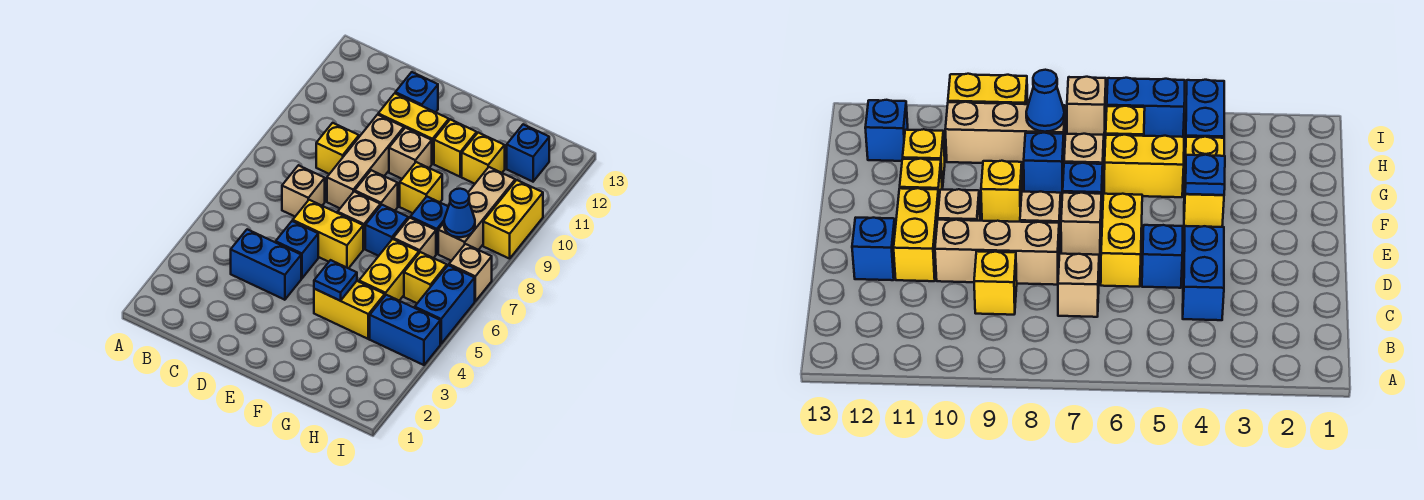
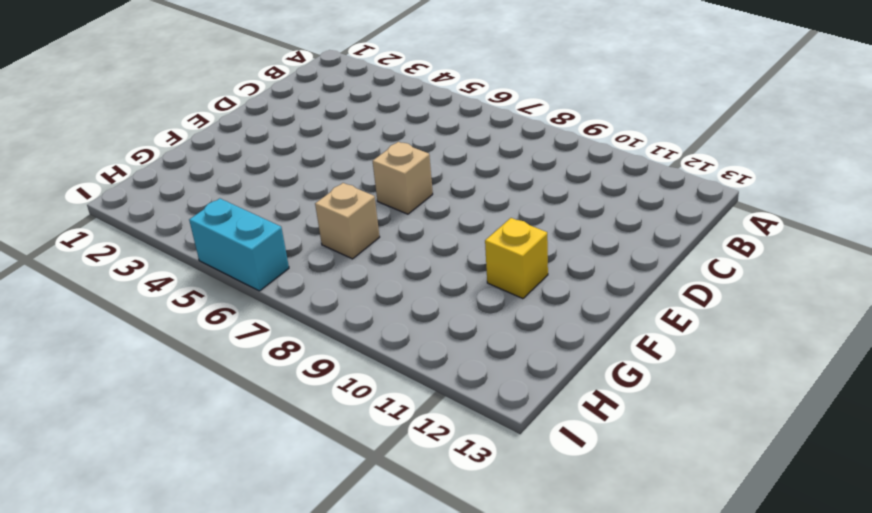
cyan 1x2 brick [189,198,289,291] -> blue 1x2 brick [415,265,475,344]
none -> blue 1x2 brick [231,229,301,300]
none -> tan 1x1 brick [282,165,325,216]
none -> yellow 1x1 brick [316,123,359,174]

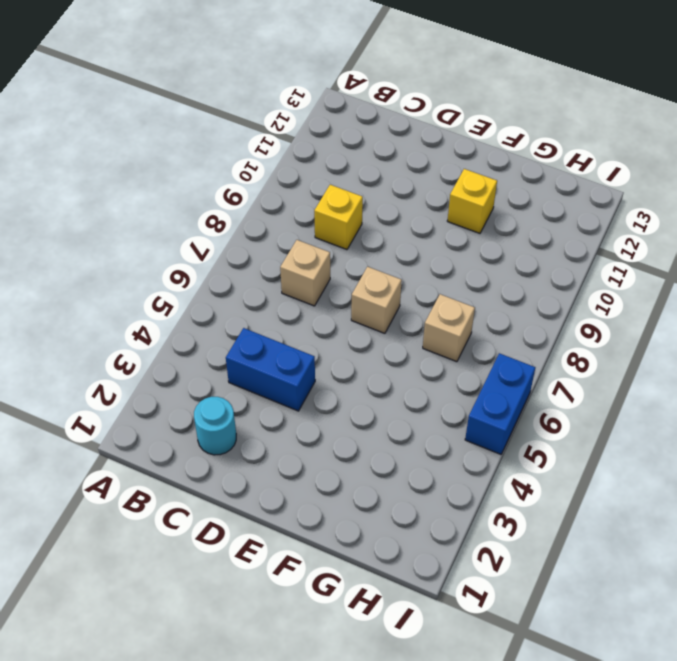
cyan 1x1 round brick [194,397,236,455] -> none
none -> blue 1x1 brick [276,221,318,278]
none -> yellow 1x2 brick [293,200,363,268]
none -> tan 1x3 brick [327,115,404,208]

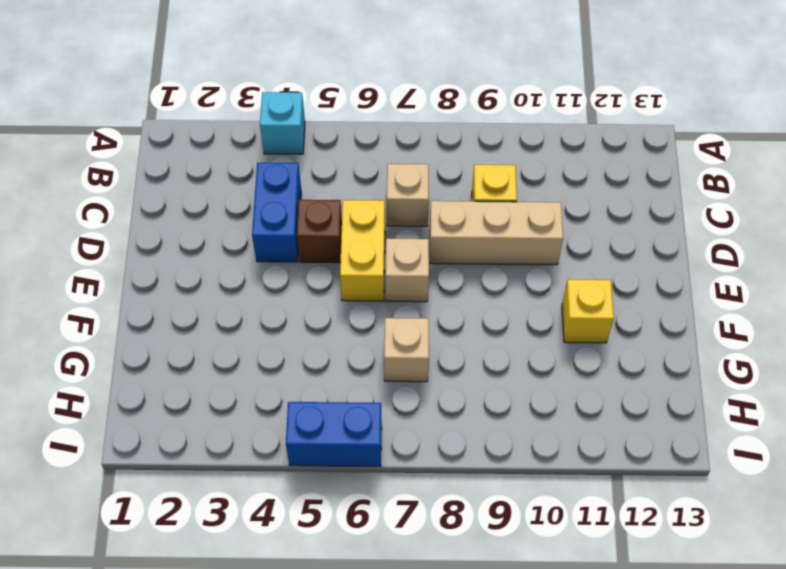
cyan 1x1 brick [260,92,305,154] -> none
brown 1x1 brick [297,200,342,263] -> blue 1x1 brick [276,221,318,278]
none -> yellow 1x2 brick [378,93,449,164]
none -> blue 1x1 brick [395,72,438,112]
none -> tan 1x1 brick [355,170,398,210]

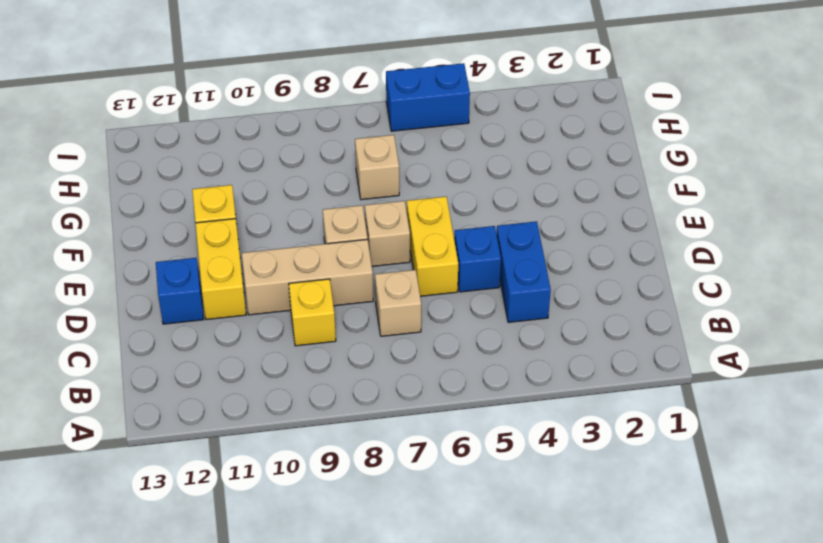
none -> tan 1x1 brick [389,128,432,179]
none -> yellow 1x2 brick [314,281,385,339]
none -> blue 1x1 brick [365,205,408,256]

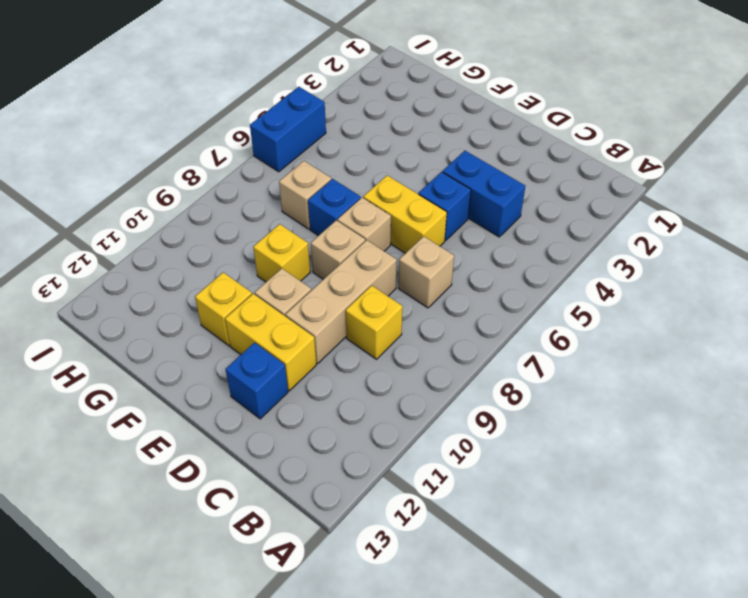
none -> yellow 1x2 brick [314,281,385,339]
none -> yellow 1x2 brick [359,239,419,301]
none -> blue 1x1 brick [410,197,448,254]

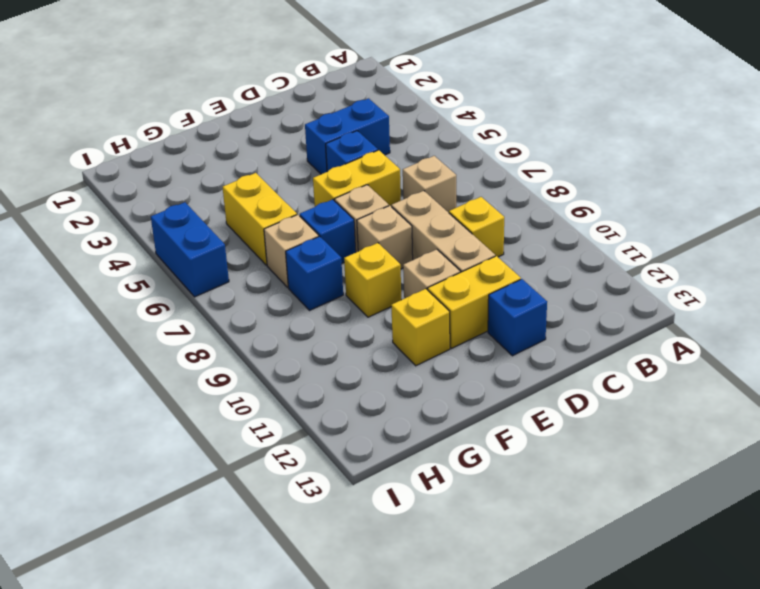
none -> yellow 1x2 brick [314,281,385,339]
none -> yellow 1x1 brick [462,133,505,184]
none -> blue 1x2 brick [370,295,440,365]

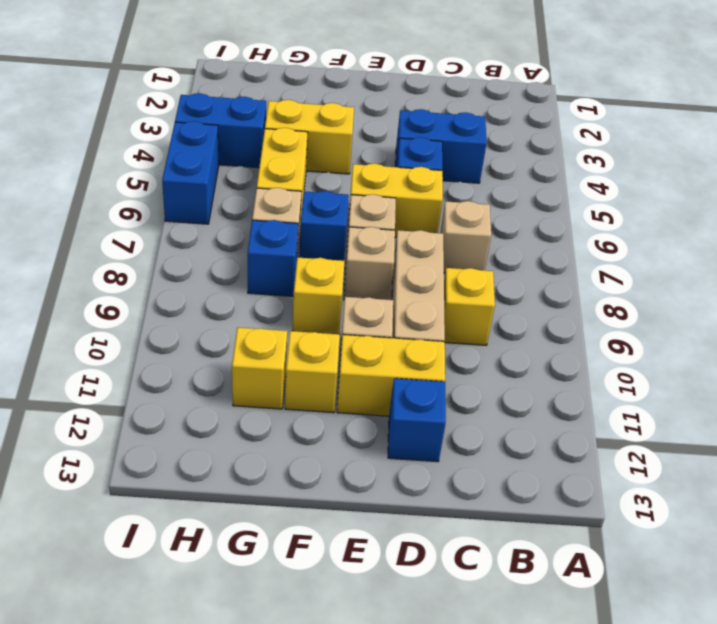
none -> yellow 1x1 brick [404,252,447,303]
none -> tan 1x3 brick [438,167,515,261]
none -> blue 1x1 brick [507,124,549,182]

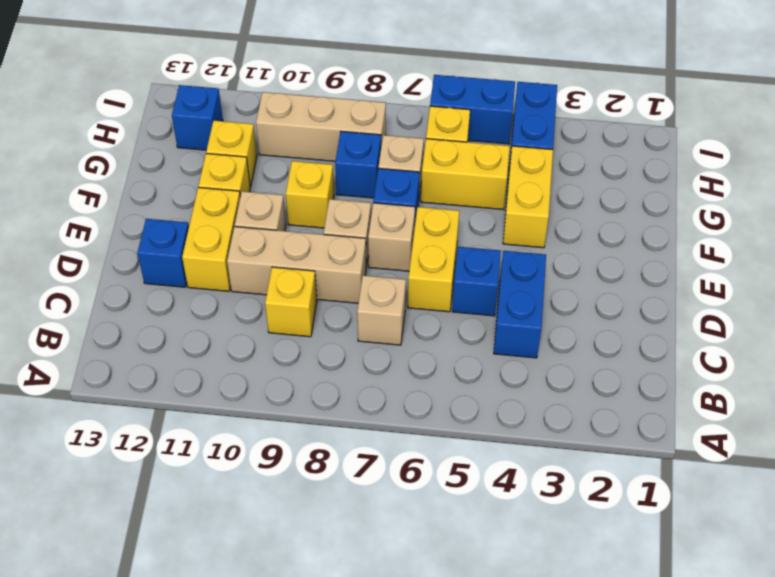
none -> tan 1x1 brick [449,244,492,301]
none -> yellow 1x2 brick [483,180,543,259]
none -> blue 1x1 plate [314,260,357,301]

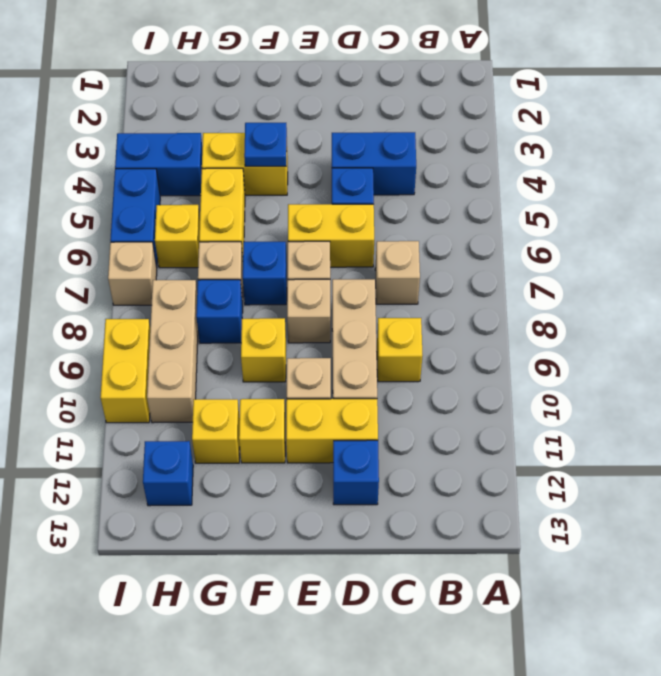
none -> blue 1x1 cone [444,189,475,237]

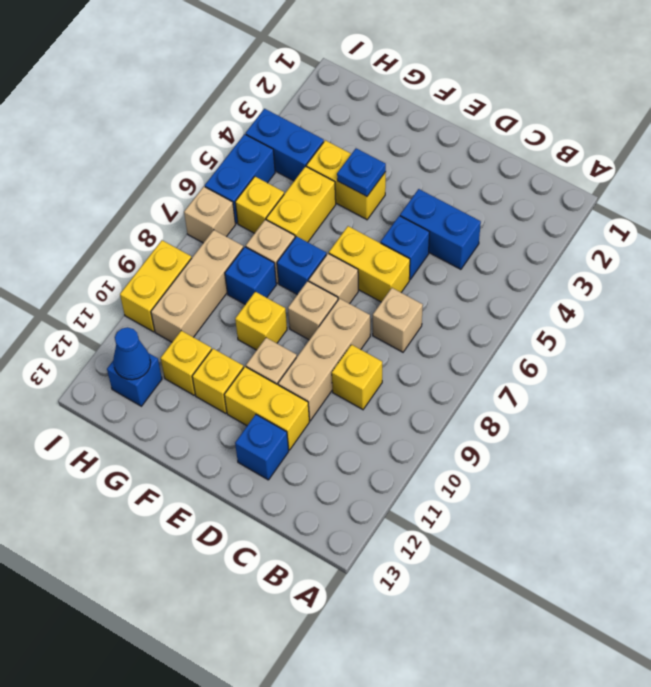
blue 1x1 cone [113,327,151,380] -> blue 1x1 cone moved to [444,189,475,237]

